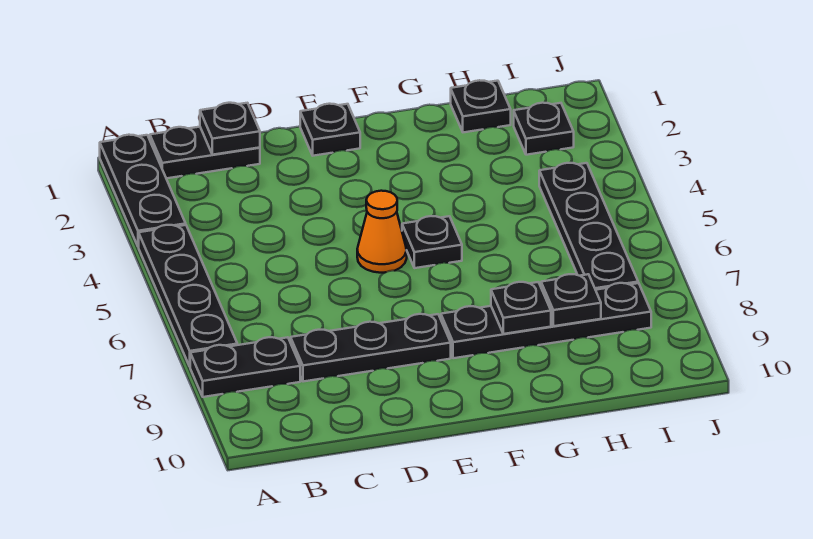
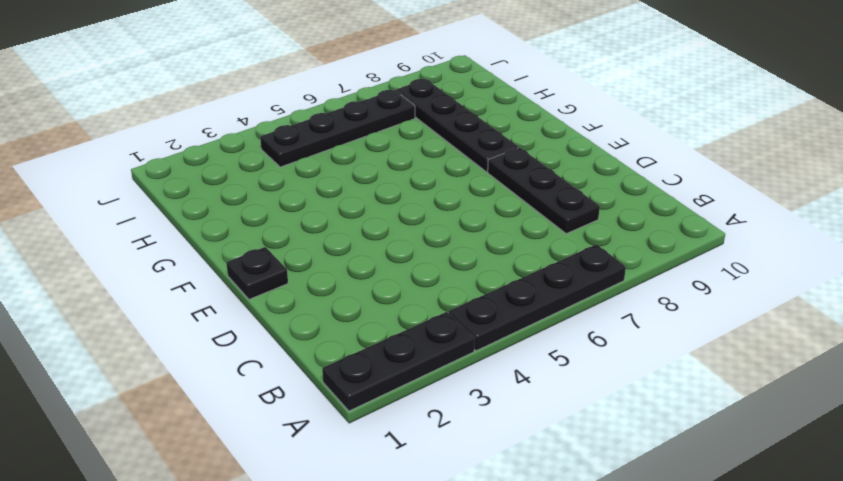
none -> black 1x2 plate [190,337,300,397]
none -> black 1x2 plate [150,127,260,178]
none -> orange 1x1 cone [357,191,407,273]

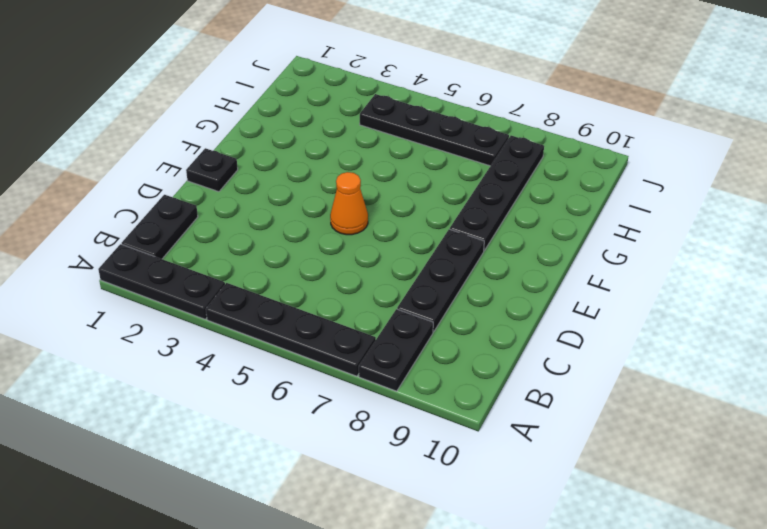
none -> black 1x1 plate [402,216,462,268]
none -> black 1x1 plate [451,80,511,132]
none -> black 1x1 plate [514,103,574,155]

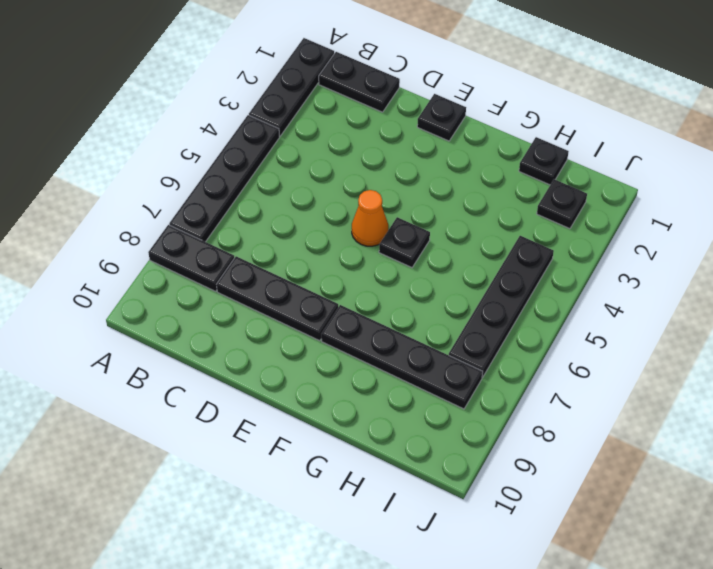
none -> black 1x1 plate [200,103,260,155]
none -> black 1x1 plate [491,282,551,334]
none -> black 1x1 plate [541,274,601,326]

